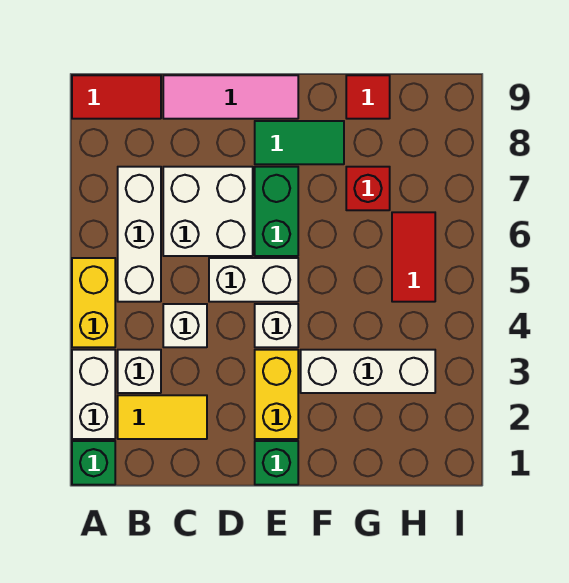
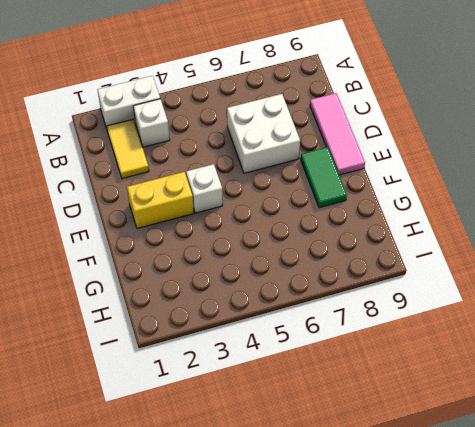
none -> green 1x1 brick [72,441,115,485]
none -> yellow 1x2 brick [72,258,115,347]
none -> red 1x2 tile [72,75,161,119]

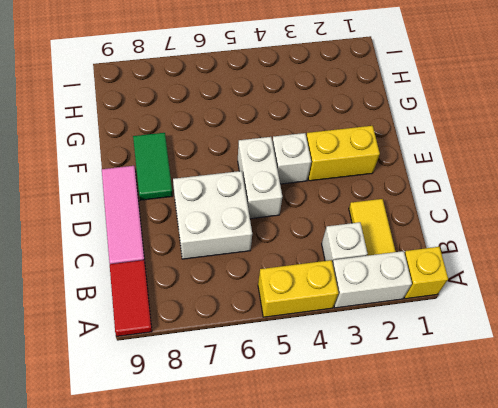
yellow 1x1 brick [404,247,448,299] -> green 1x1 brick [72,441,115,485]
none -> white 1x3 brick [118,167,161,302]
none -> white 1x1 brick [163,304,207,347]
none -> green 1x1 brick [255,441,298,485]

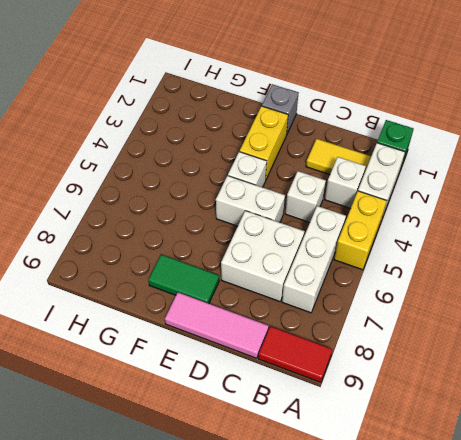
grey 1x1 brick [262,84,299,134] -> green 1x1 brick [255,441,298,485]
none -> green 1x2 brick [255,167,298,256]
none -> white 1x3 brick [301,350,435,393]
none -> red 1x1 brick [346,167,390,210]

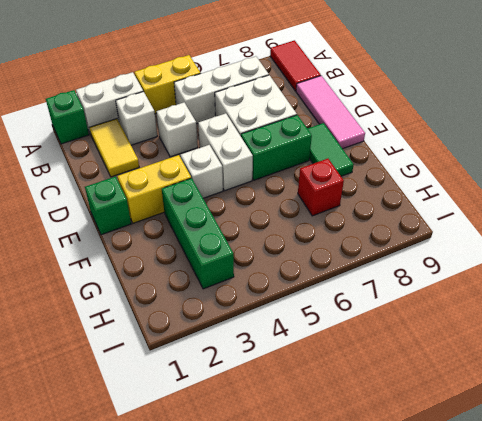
green 1x3 brick [162,178,234,289] -> white 1x3 brick [301,350,435,393]
none -> red 1x1 tile [346,75,390,119]
none -> red 1x2 tile [392,212,435,302]

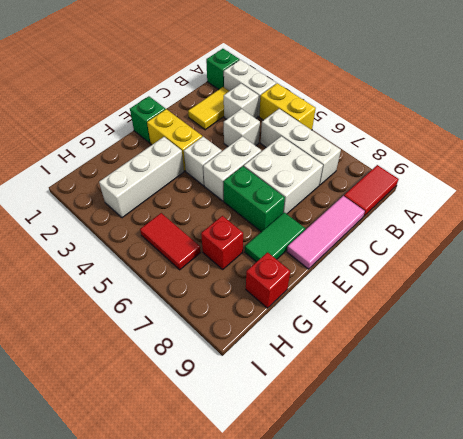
red 1x1 brick [246,252,290,308] -> red 1x1 tile [346,75,390,119]

